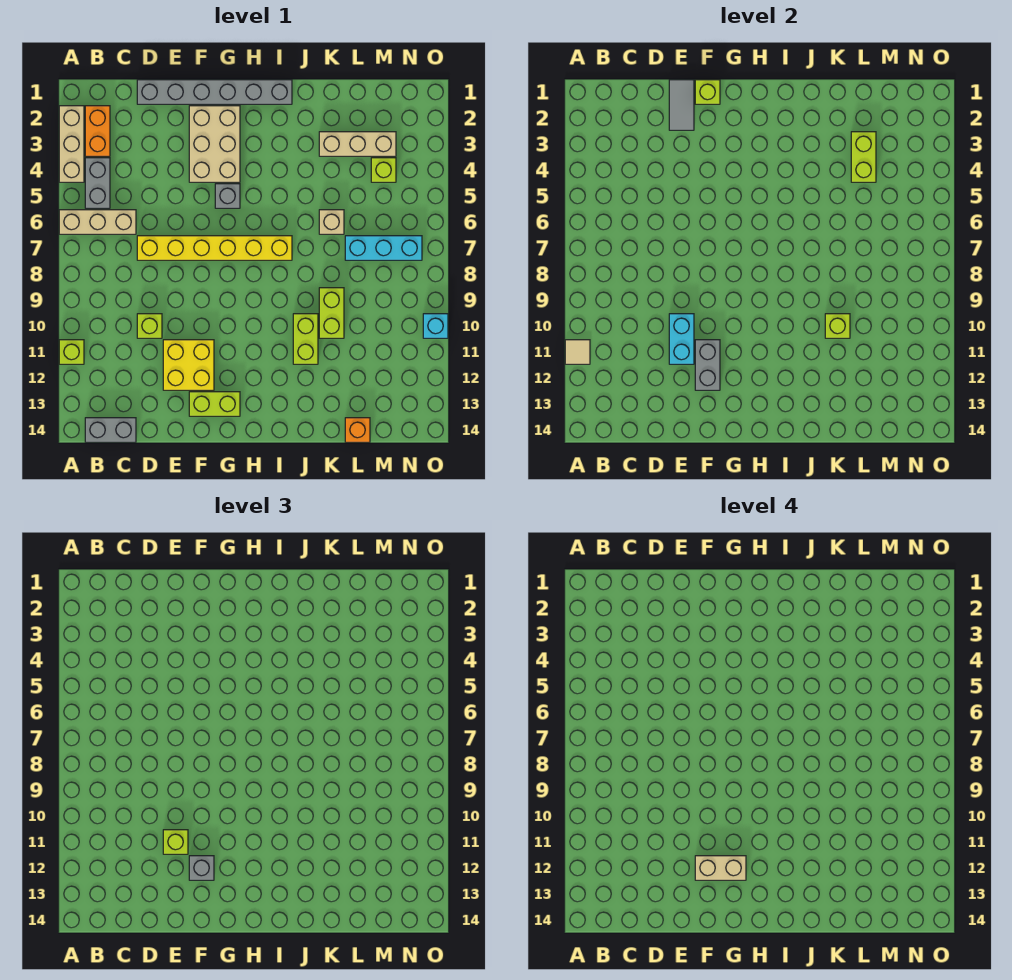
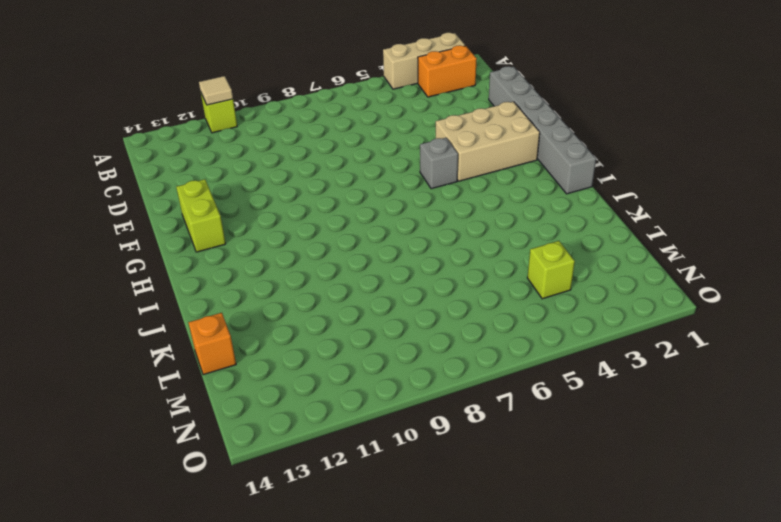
none -> tan 1x3 brick [59,210,136,234]
none -> grey 1x2 brick [85,158,110,208]
none -> grey 1x2 brick [85,418,136,442]
none -> yellow 1x6 brick [137,236,292,260]

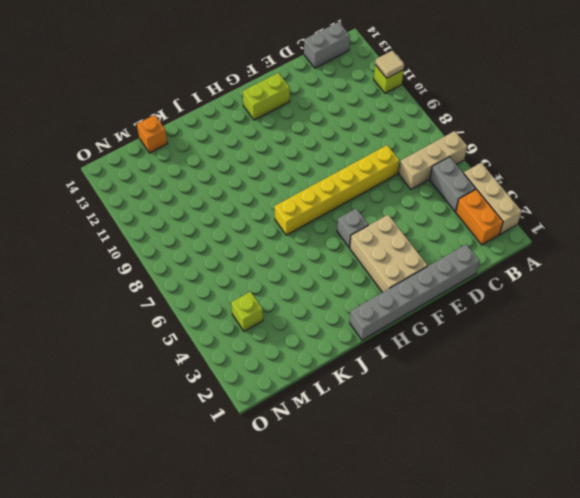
none -> lime 1x1 brick [137,314,162,338]
none -> yellow 2x2 brick [163,340,214,390]
none -> lime 1x2 brick [293,314,318,364]
none -> tan 1x3 brick [319,132,396,156]

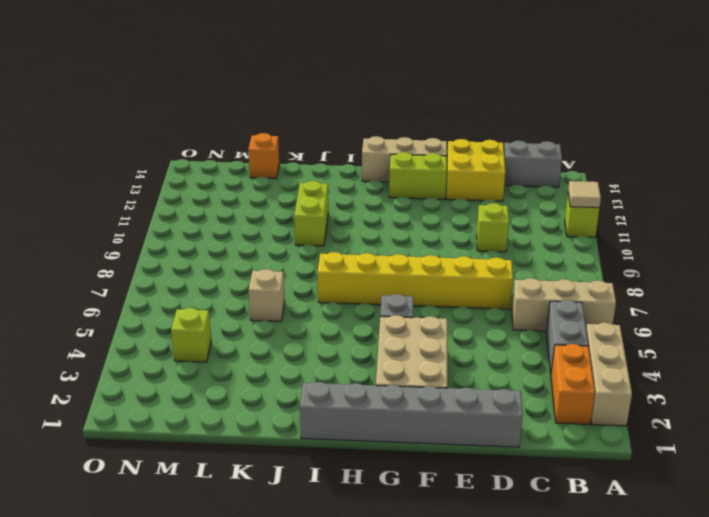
yellow 2x2 brick [447,139,505,201] -> yellow 2x2 brick moved to [163,340,214,390]
tan 1x3 brick [362,136,447,182] -> tan 1x3 brick moved to [319,132,396,156]
none -> lime 1x2 brick [319,288,344,338]
none -> cyan 1x3 brick [345,236,422,260]
none -> cyan 1x1 brick [423,314,448,338]
none -> grey 1x2 tile [669,80,694,130]

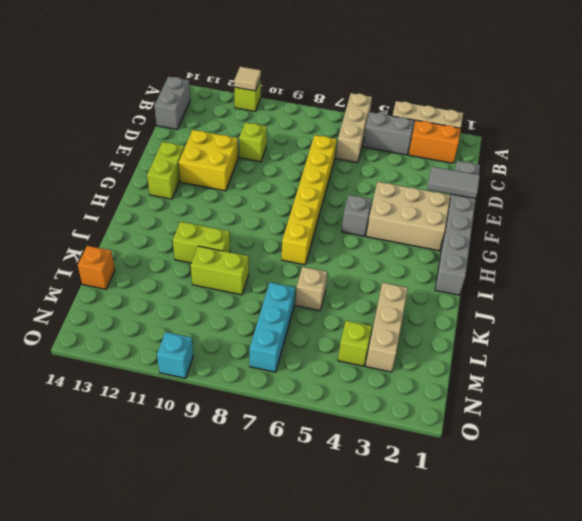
none -> cyan 1x2 brick [669,314,694,364]
none -> lime 1x1 brick [695,80,720,104]
none -> grey 1x2 brick [695,340,720,390]
none -> lime 1x1 brick [825,314,850,338]

